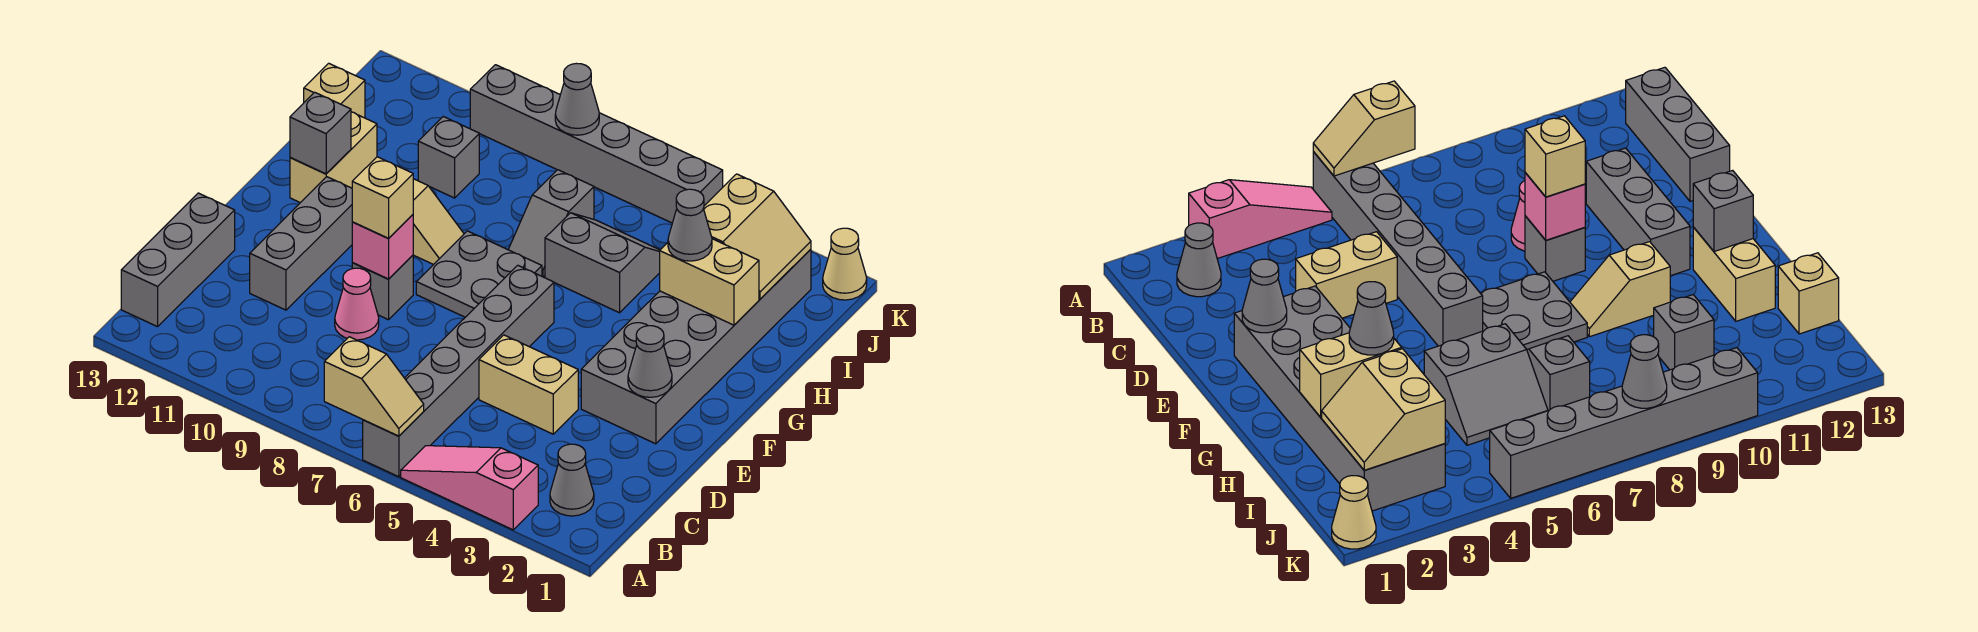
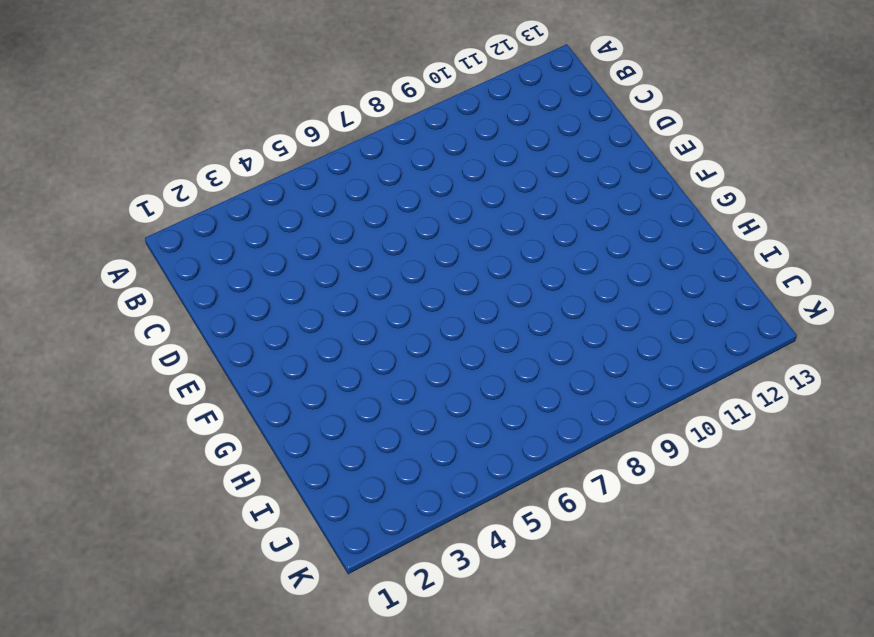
none -> pink 1x3 slope [401,446,538,530]
none -> grey 1x6 brick [363,265,554,477]
none -> grey 1x1 cone [550,444,594,516]

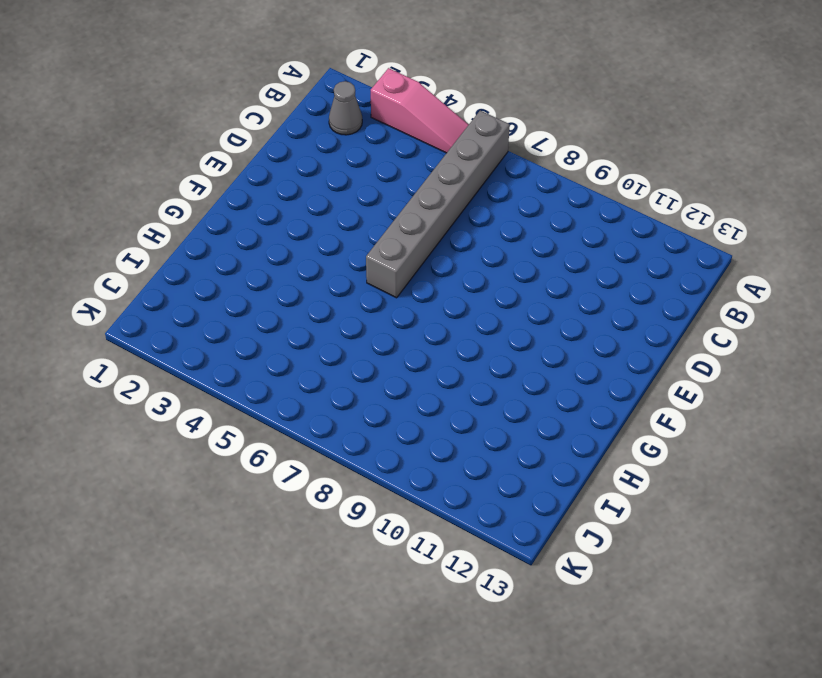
none -> grey 1x3 brick [121,193,235,327]
none -> tan 1x2 brick [479,335,578,434]
none -> pink 1x1 cone [335,268,379,340]

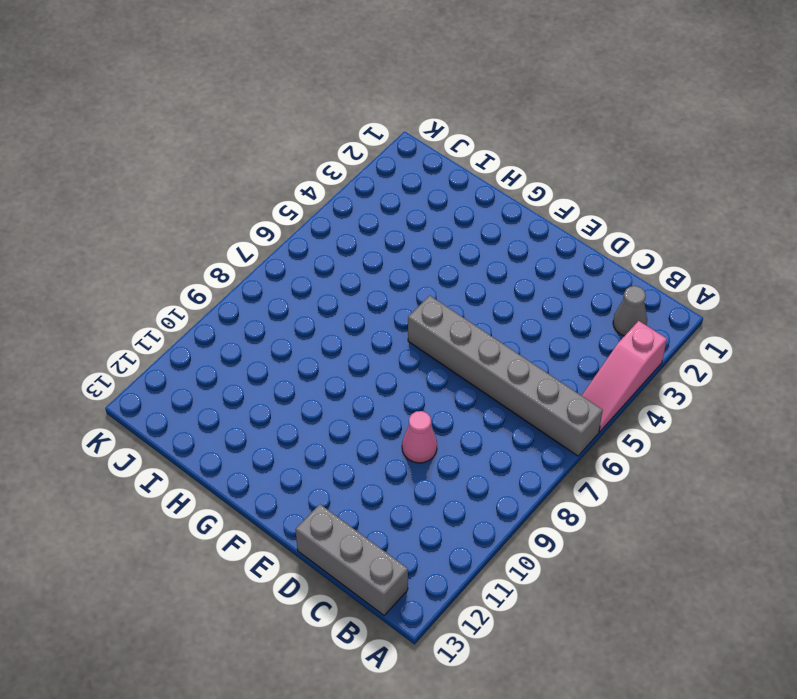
none -> tan 1x2 brick [479,335,578,434]
none -> grey 1x3 brick [250,177,352,310]
none -> grey 2x6 brick [581,249,811,444]

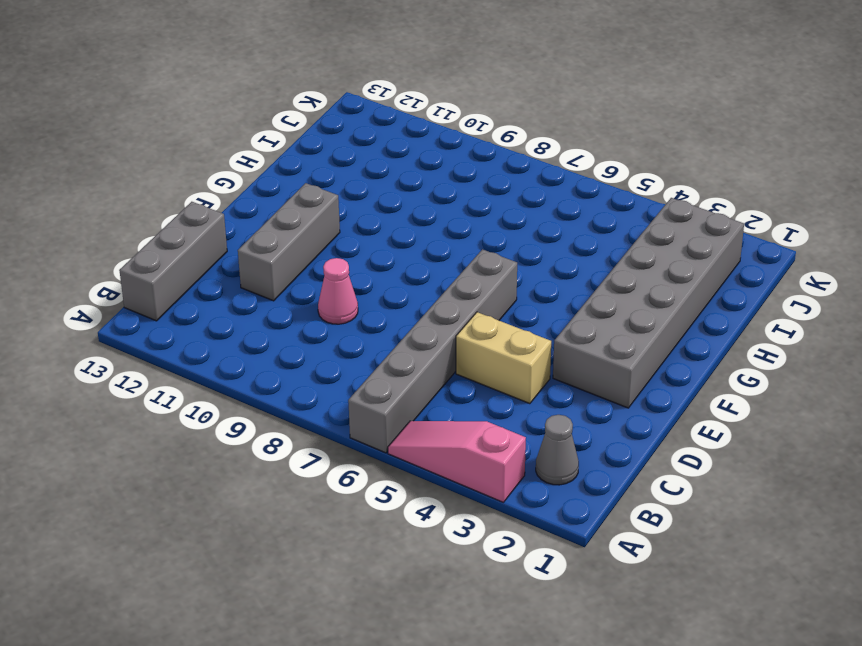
none -> grey 1x1 brick [352,255,413,320]
none -> grey 2x2 plate [416,231,542,317]
none -> tan 1x2 slope [413,179,464,265]

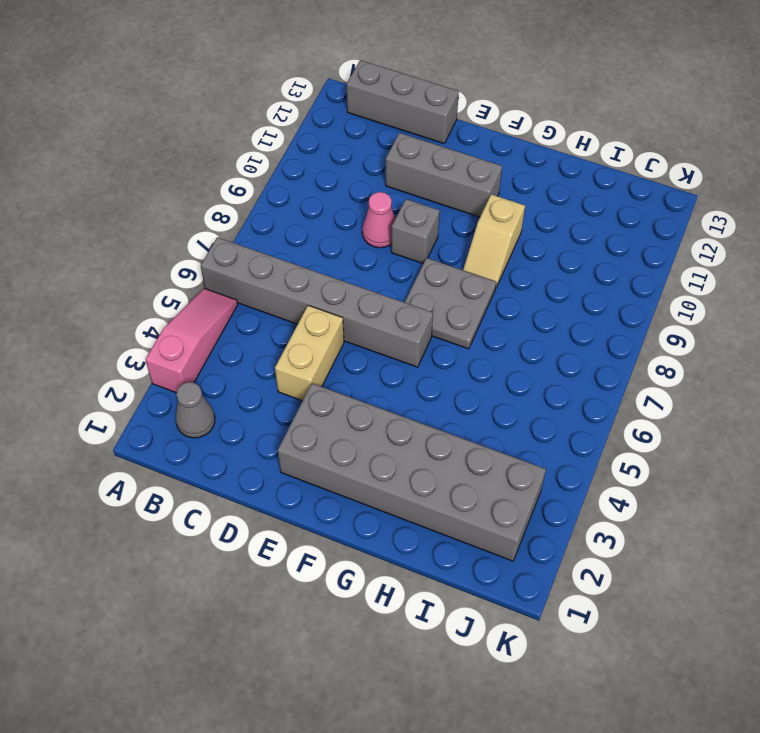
none -> tan 1x2 brick [290,112,377,203]
none -> grey 2x2 slope [545,213,660,313]
none -> grey 1x2 slope [508,170,594,277]

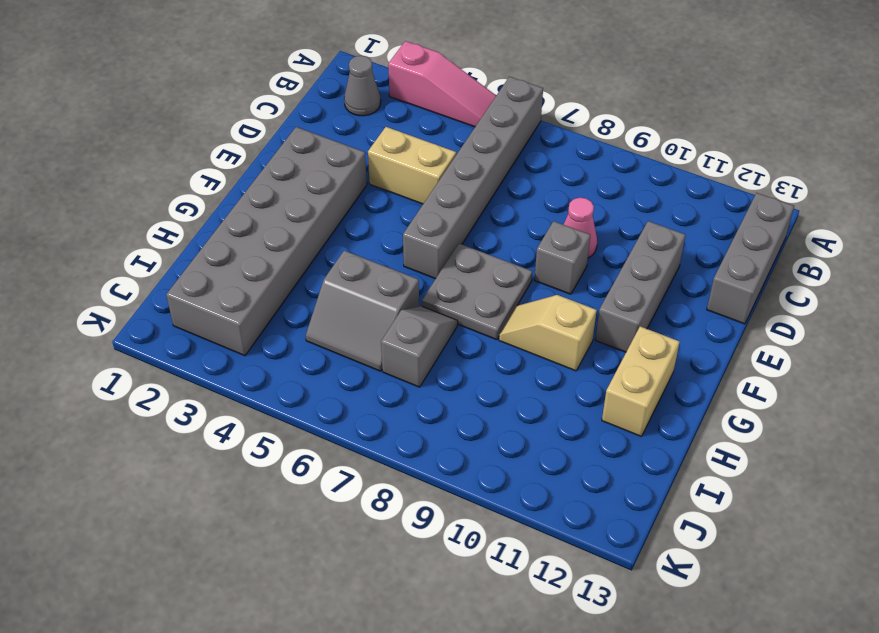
none -> grey 1x1 brick [418,117,479,198]
none -> tan 1x1 brick [304,63,365,118]
none -> tan 1x1 cone [823,228,867,300]

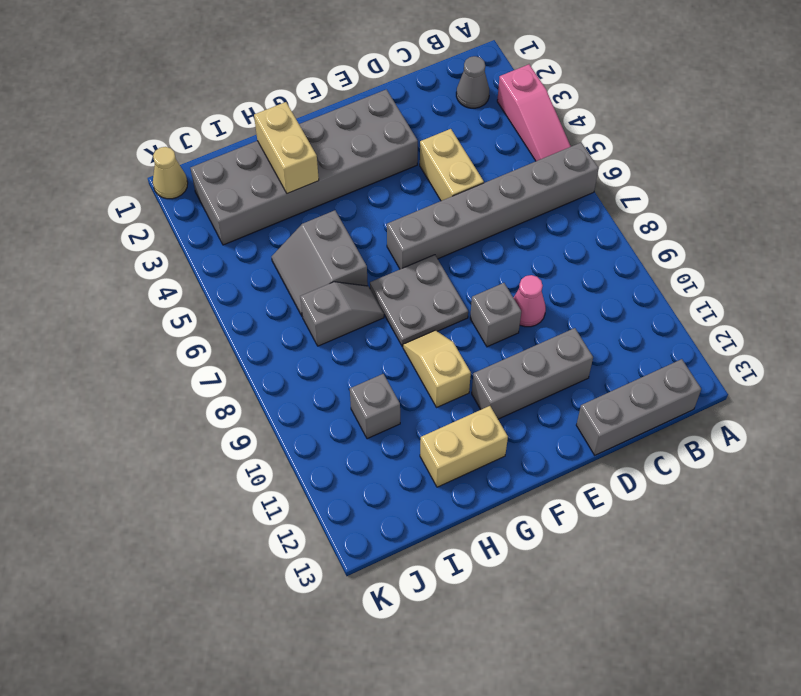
none -> tan 1x1 brick [304,63,365,118]
none -> grey 1x6 brick [470,65,723,223]
none -> tan 1x2 slope [324,337,424,436]

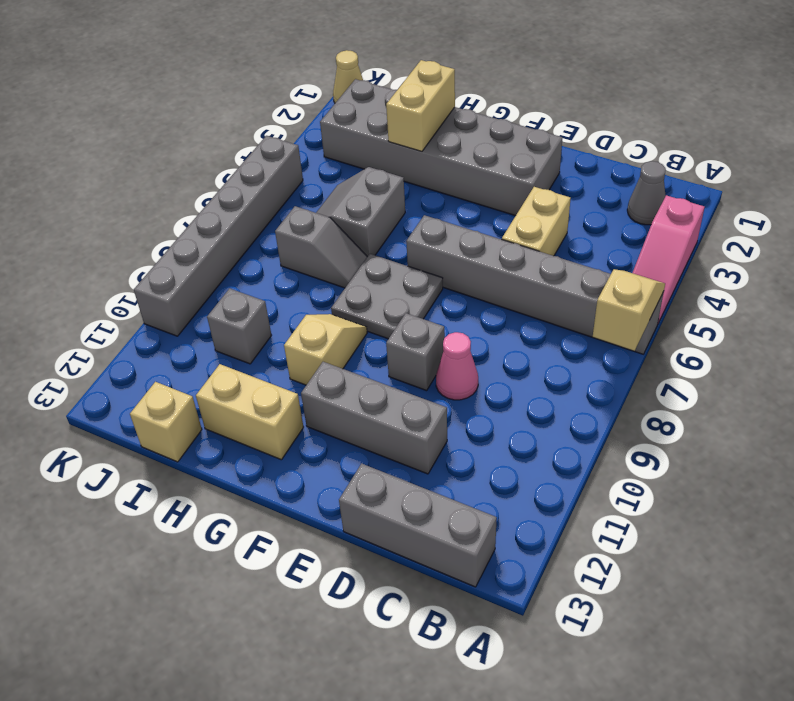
none -> grey 1x1 cone [628,326,672,397]
none -> pink 1x1 brick [352,215,413,279]
none -> grey 1x1 brick [290,92,351,174]

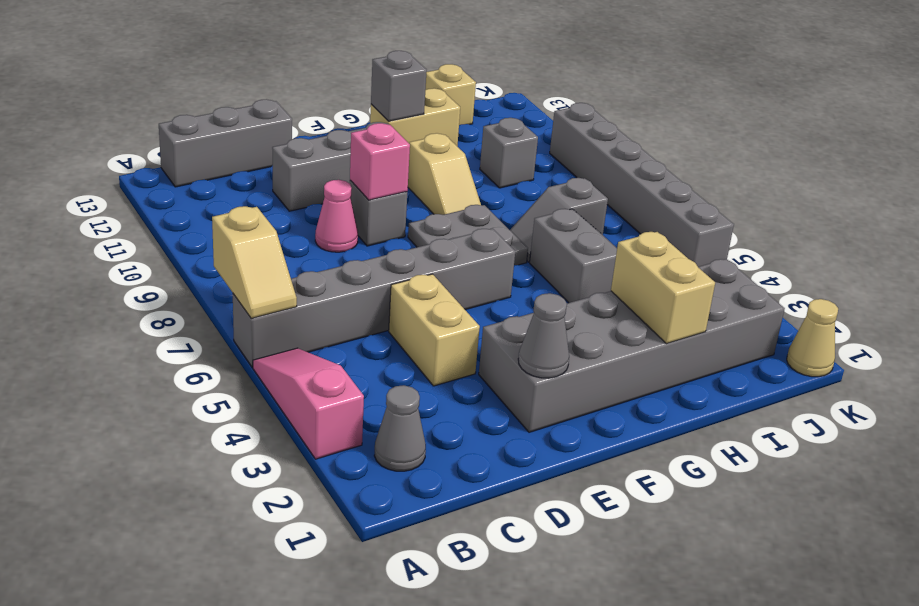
none -> tan 2x2 slope [703,174,811,299]
none -> grey 1x1 cone [555,63,599,135]
none -> tan 1x1 brick [352,157,413,238]

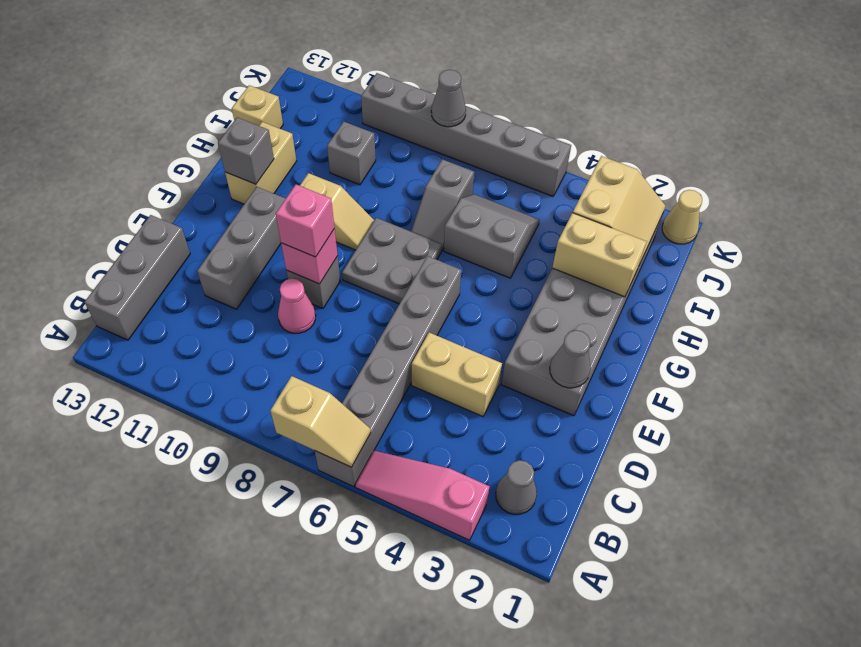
pink 1x1 brick [276,185,335,257] -> tan 1x1 brick [352,157,413,238]
none -> grey 1x1 cone [668,189,712,261]

